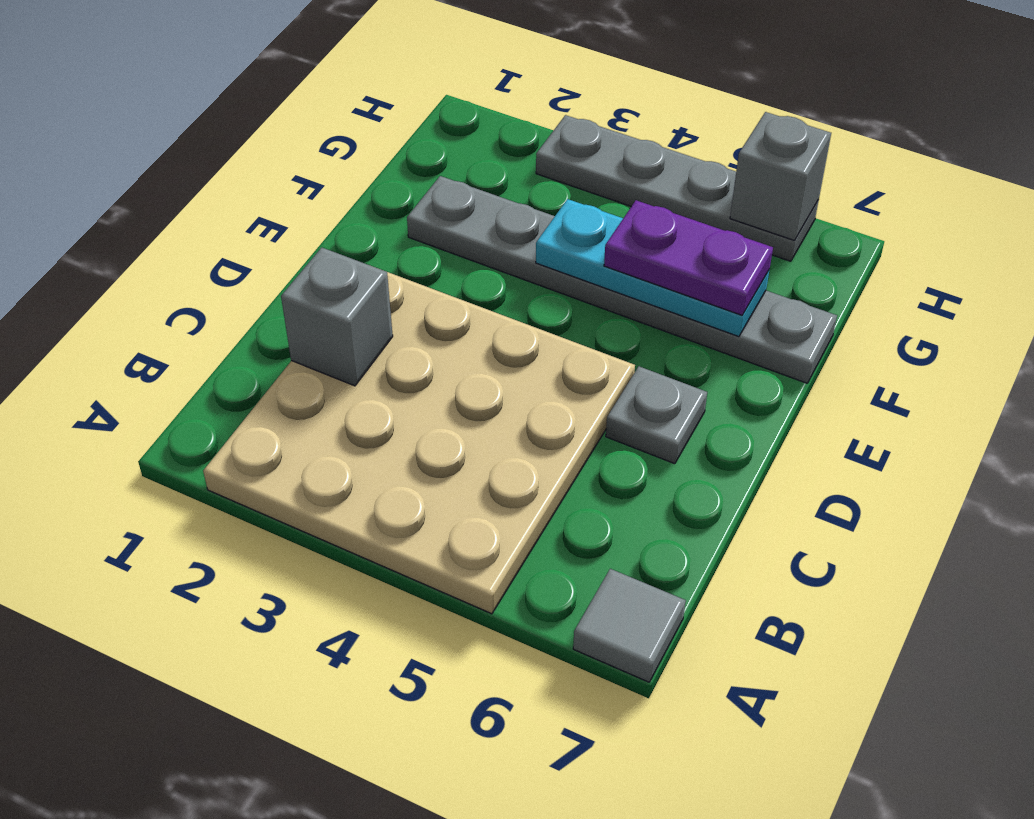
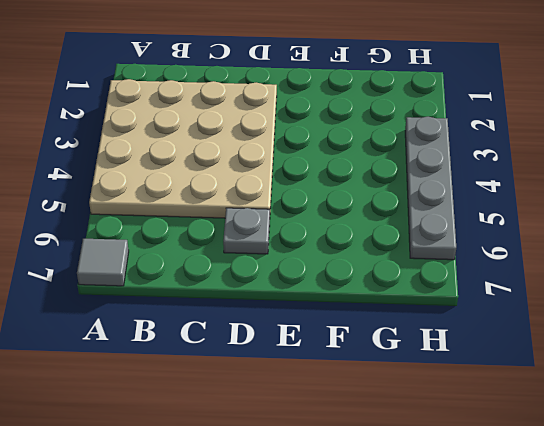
none -> grey 1x6 plate [407,176,837,383]
none -> grey 1x1 brick [281,248,393,386]

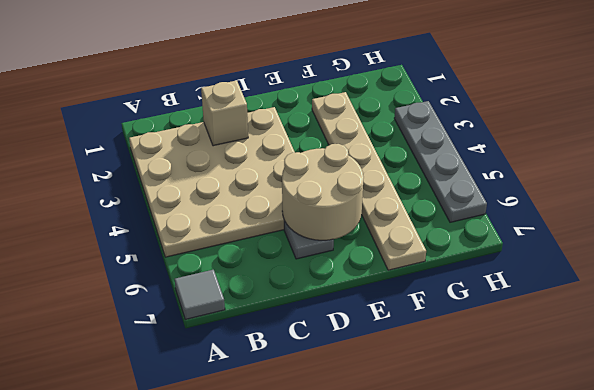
tan 1x1 brick [201,81,248,146] -> grey 1x1 brick [281,248,393,386]
tan 2x2 round brick [282,144,364,240] -> none
tan 1x6 plate [312,92,426,270] -> grey 1x6 plate [407,176,837,383]
none -> cyan 1x3 plate [536,199,769,337]
none -> grey 1x1 brick [730,112,831,241]

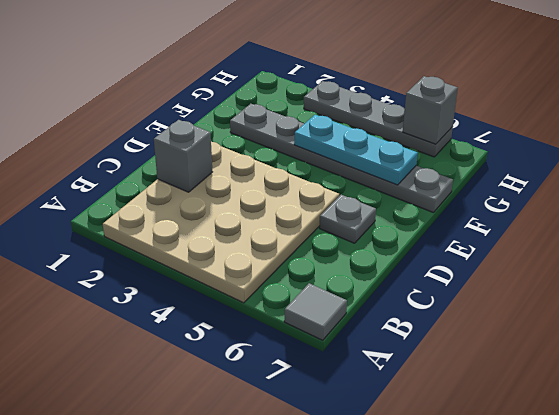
none -> purple 1x2 plate [604,200,773,315]

